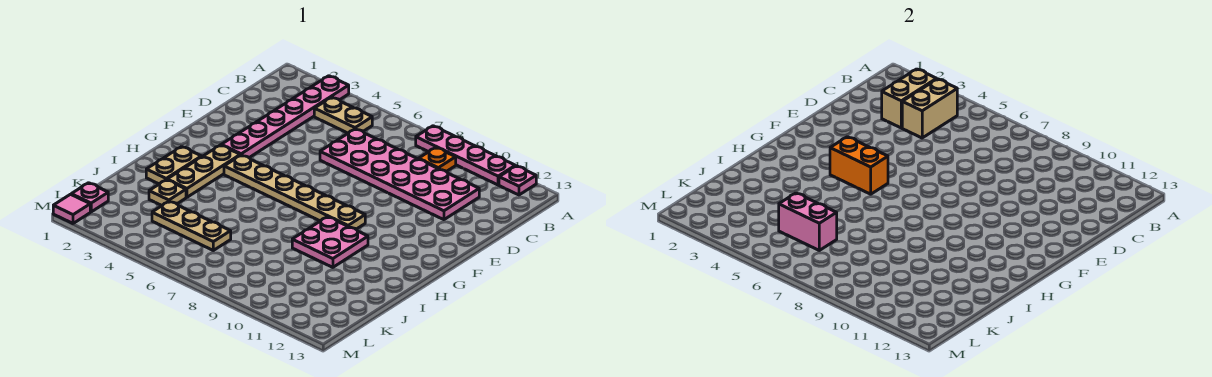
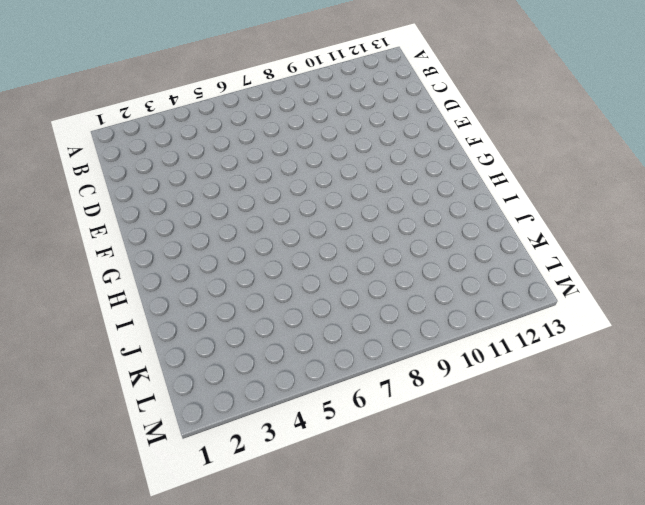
none -> pink 1x6 plate [222,76,349,158]
none -> pink 1x4 plate [416,126,515,185]
none -> pink 1x1 plate [499,166,536,195]

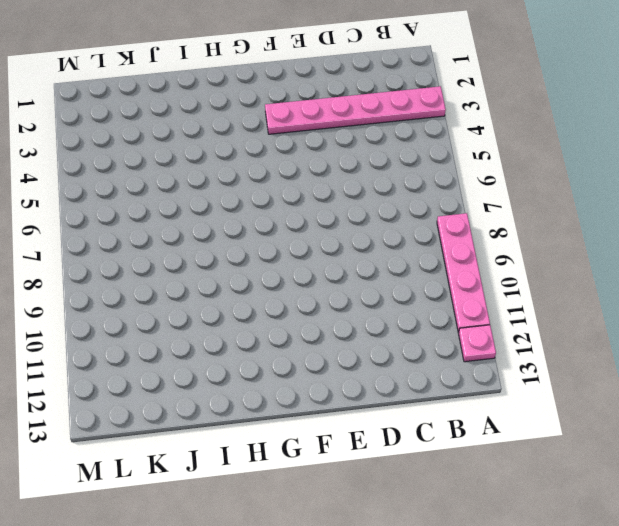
none -> tan 1x2 plate [314,97,372,133]
none -> orange 1x1 plate [419,147,456,172]
none -> pink 2x6 plate [320,129,479,220]

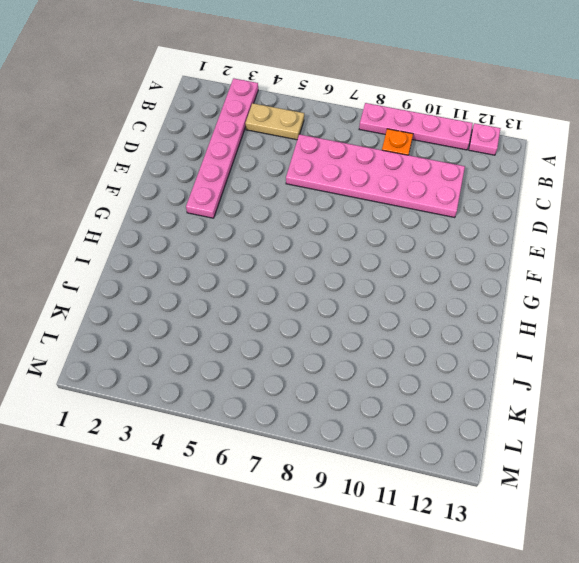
none -> tan 1x3 plate [167,145,240,197]
none -> tan 1x6 plate [224,155,365,229]
none -> tan 1x2 plate [146,147,201,184]

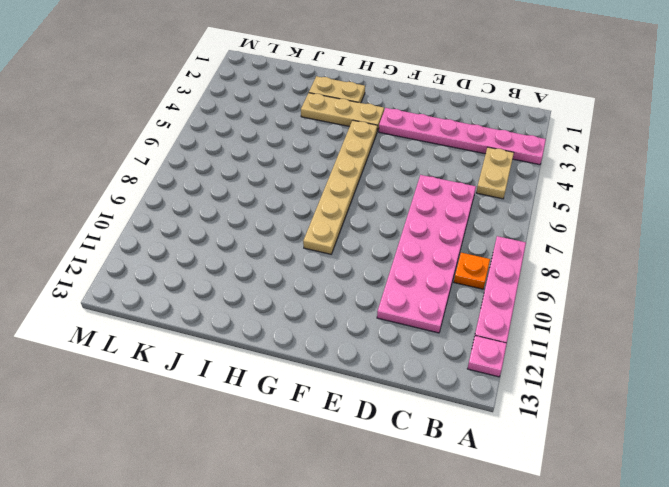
none -> pink 2x2 plate [292,217,368,267]
none -> tan 1x1 plate [149,180,186,205]
none -> tan 1x3 plate [152,201,231,250]

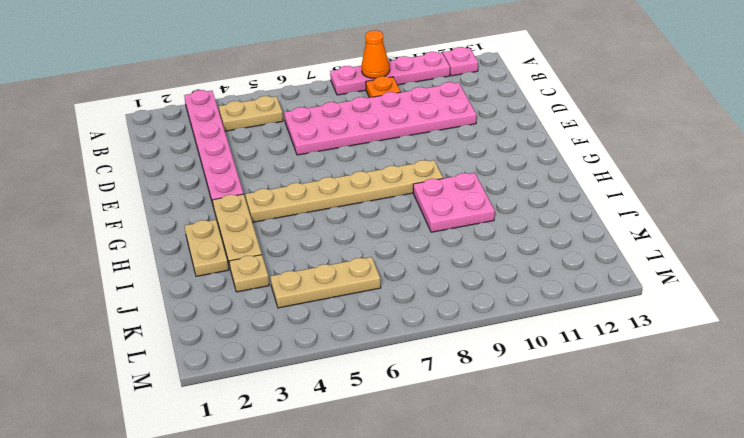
orange 1x1 cone [361,30,390,78] -> none
none -> pink 1x1 plate [71,183,108,212]
none -> pink 1x1 tile [53,194,90,223]
none -> tan 1x2 brick [882,69,937,128]

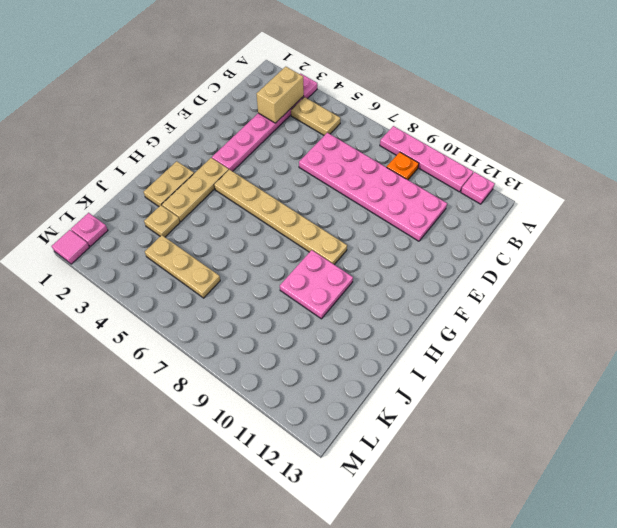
none -> tan 1x2 brick [902,79,957,138]
none -> orange 1x2 brick [830,137,888,194]
none -> pink 1x2 brick [779,193,837,250]

